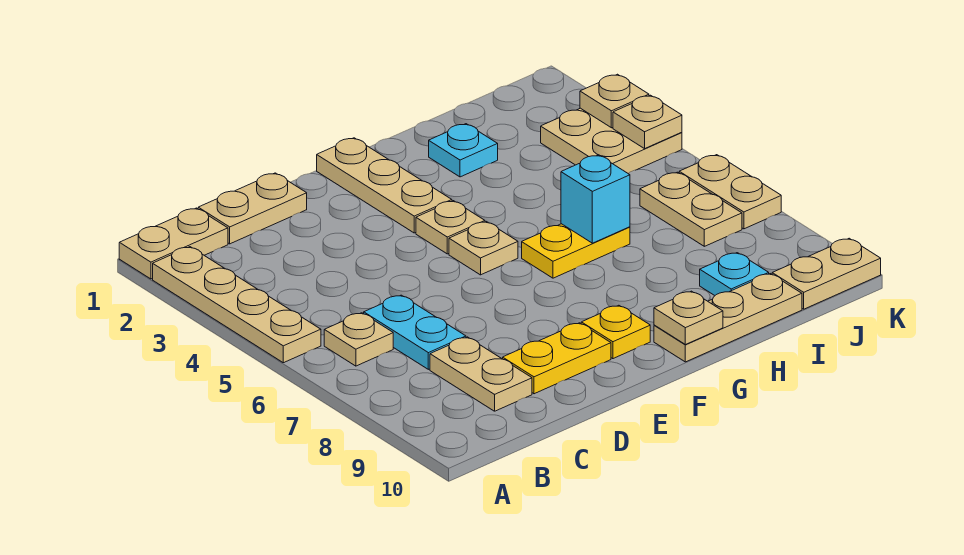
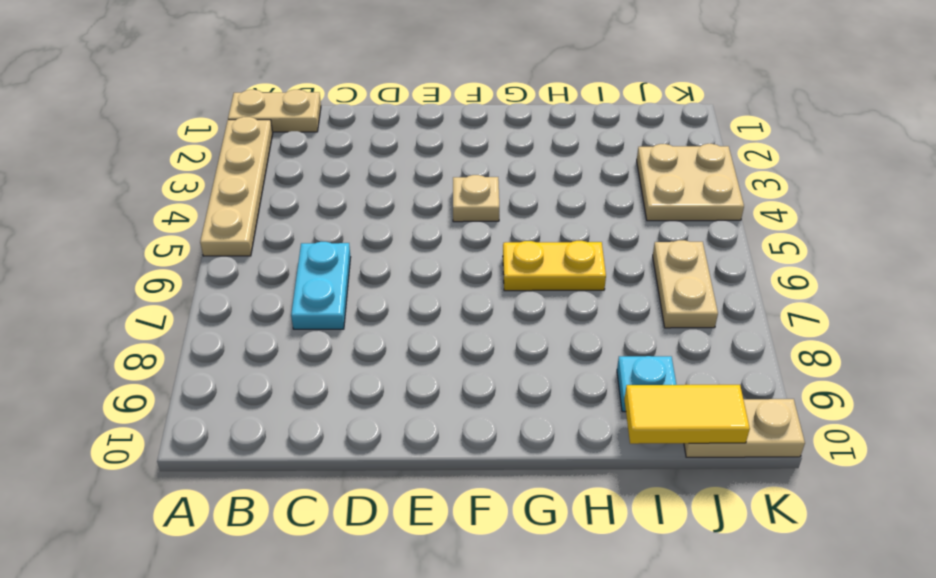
yellow 1x2 tile [624,385,750,444] -> none
none -> tan 1x1 plate [324,313,393,366]
none -> tan 1x2 plate [198,173,307,244]
none -> tan 1x2 plate [430,337,532,411]

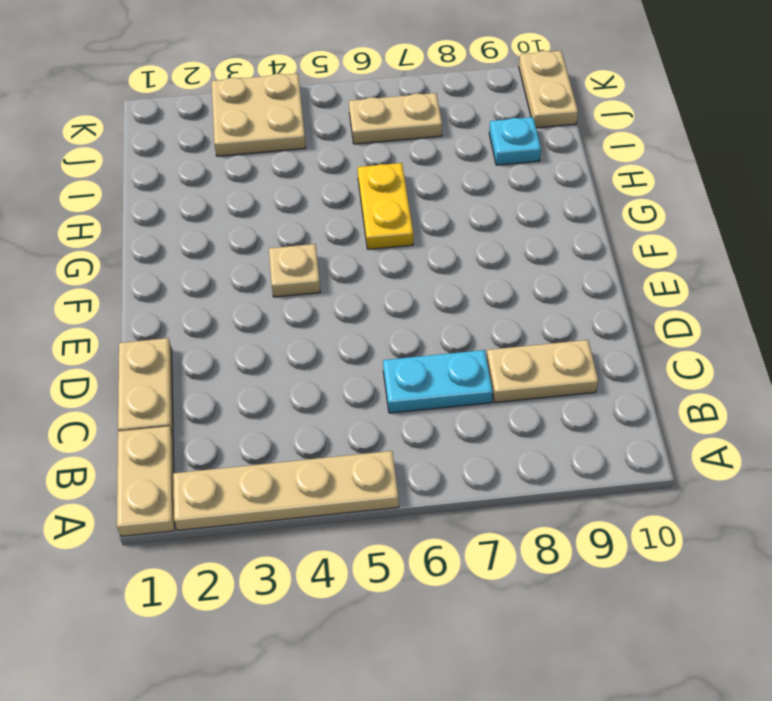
none -> tan 1x1 plate [324,313,393,366]
none -> yellow 1x2 plate [503,323,611,394]
none -> tan 1x3 plate [317,138,452,233]

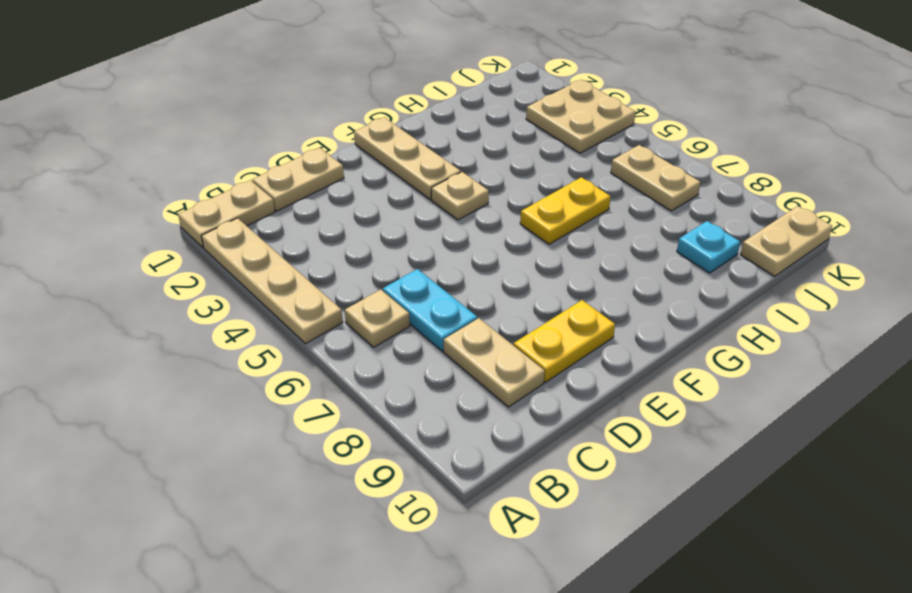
none -> tan 1x1 plate [449,222,518,275]
none -> yellow 1x1 plate [581,305,650,359]
none -> tan 1x3 plate [654,274,802,362]

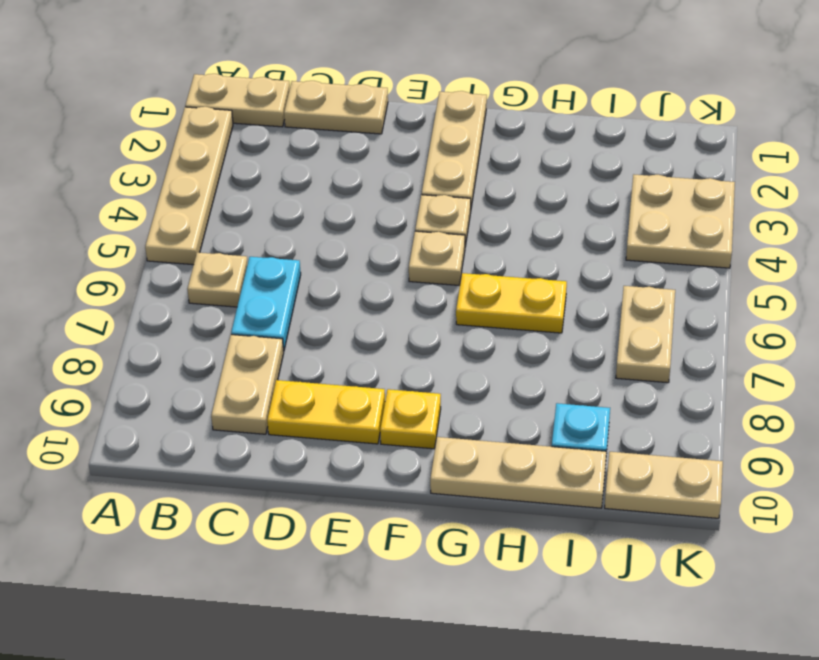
none -> cyan 1x1 plate [429,124,498,177]
none -> tan 1x2 plate [679,155,781,229]
none -> tan 1x1 plate [654,291,723,345]

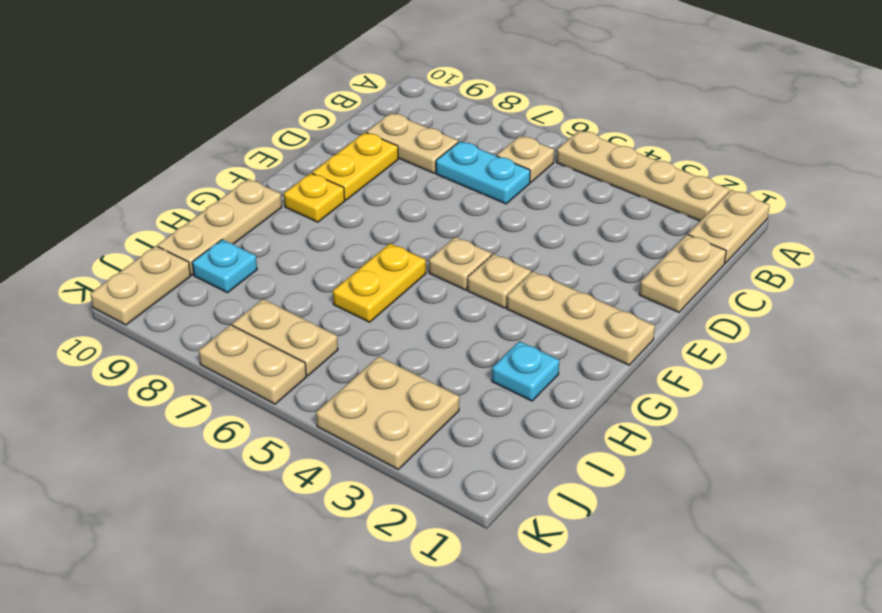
none -> tan 1x1 plate [654,291,723,345]
none -> cyan 1x1 brick [561,155,630,243]
none -> tan 1x1 plate [580,74,649,128]

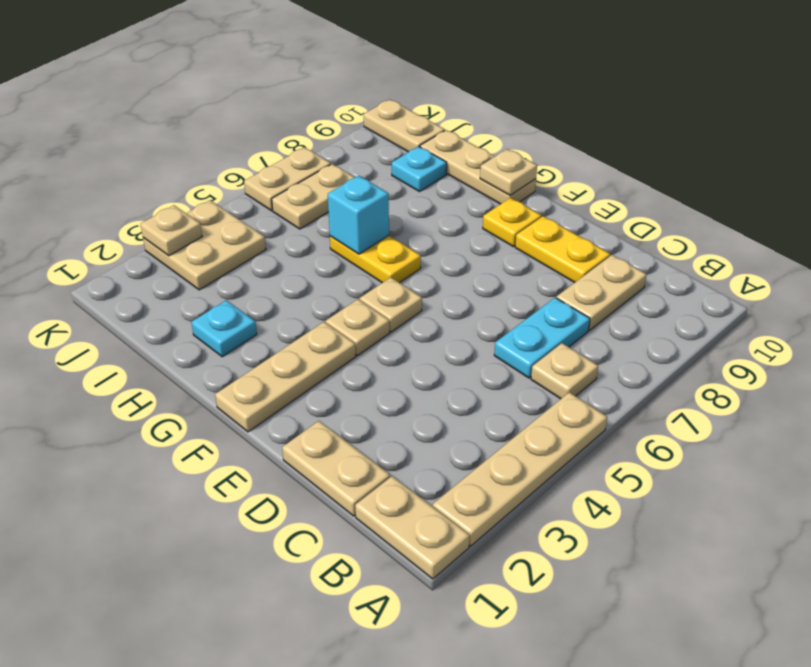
none -> tan 1x1 plate [613,95,682,149]

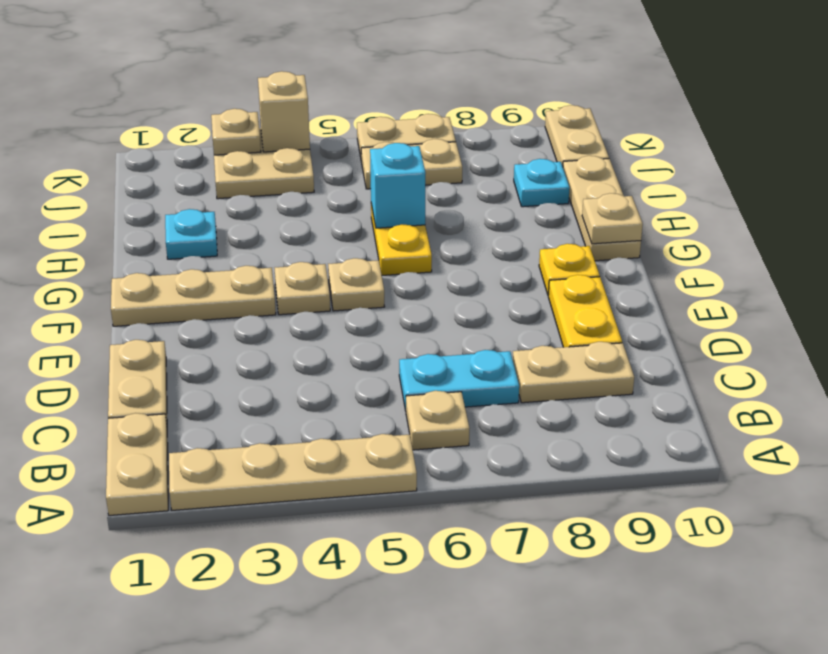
tan 1x1 brick [258,71,310,152] -> tan 1x1 plate [613,95,682,149]

